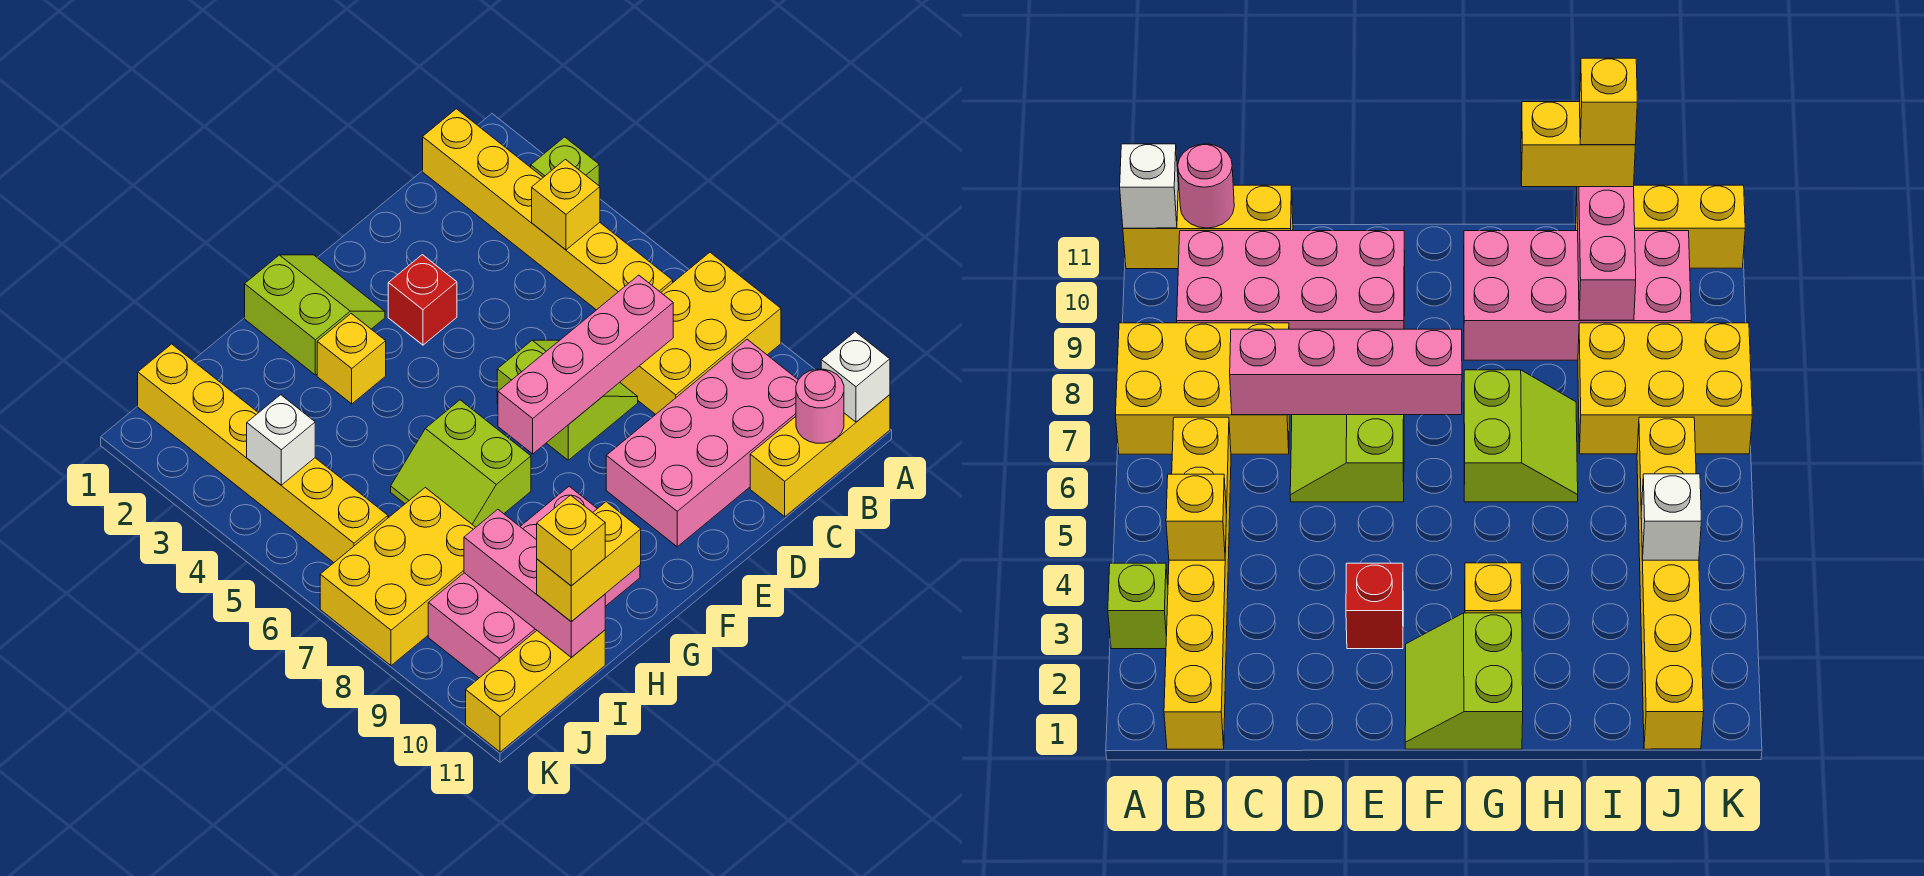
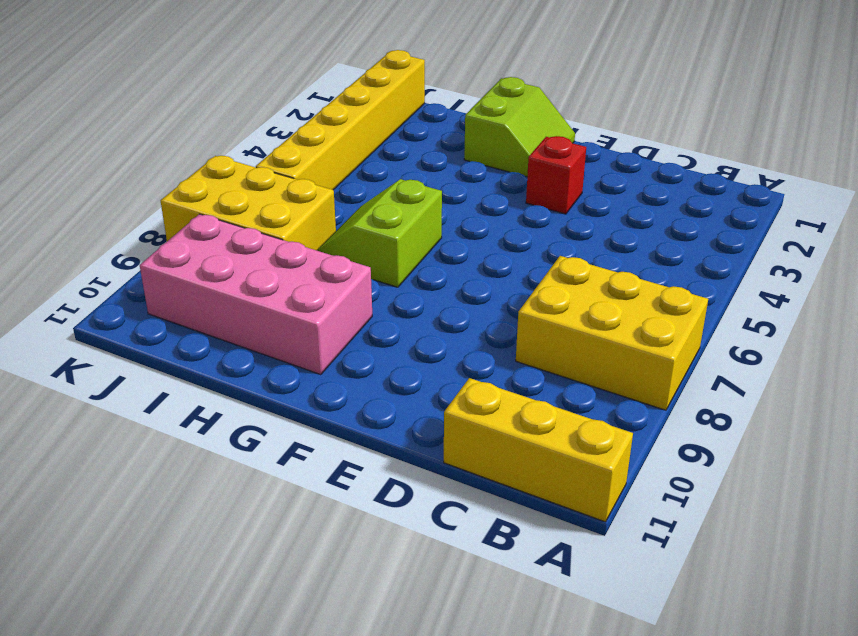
none -> lime 1x1 brick [531,137,599,185]
none -> yellow 1x6 brick [423,109,673,310]
none -> pink 2x4 brick [606,339,798,547]

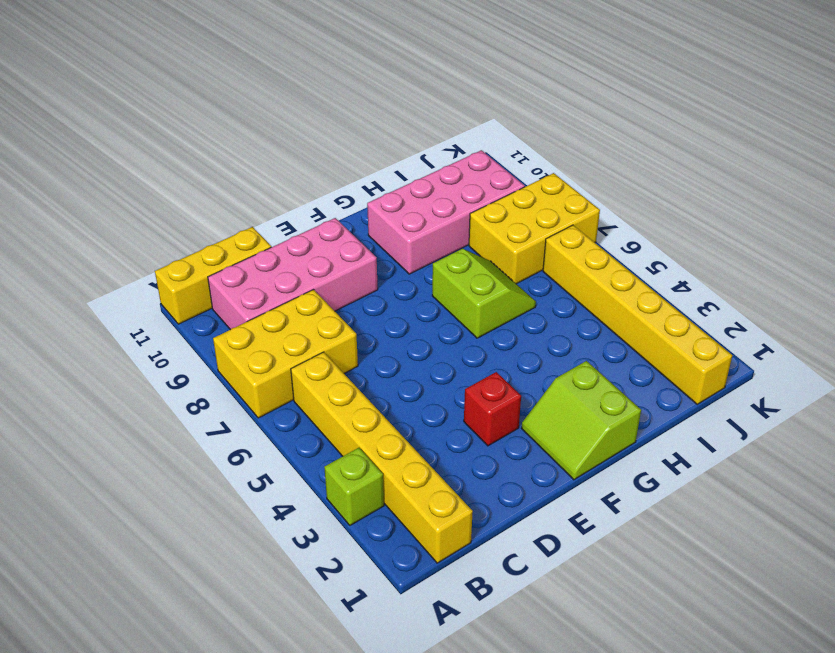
none -> lime 2x2 slope [497,340,638,460]
none -> yellow 1x1 brick [317,314,386,404]
none -> yellow 1x3 brick [466,630,605,752]

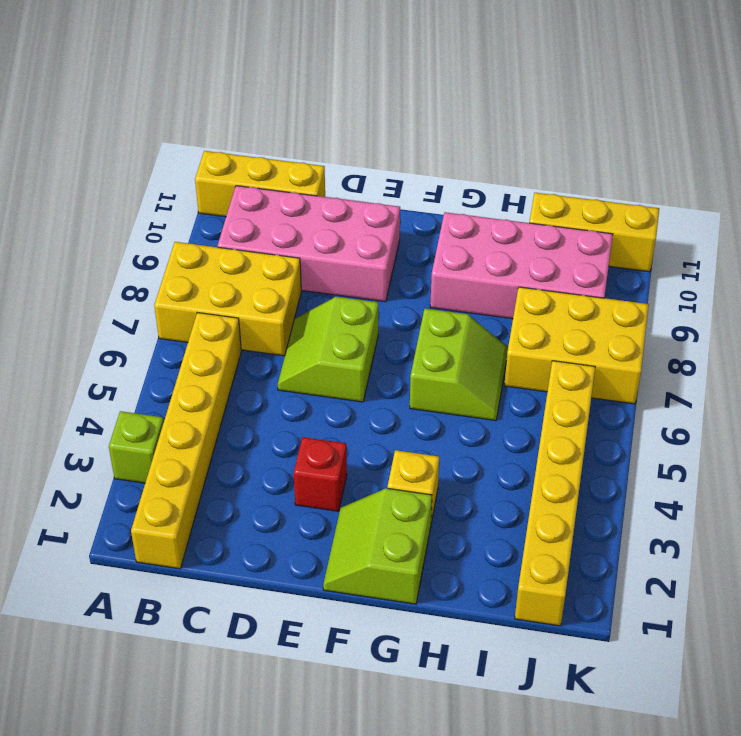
none -> white 1x1 brick [821,332,890,422]
none -> yellow 1x1 brick [532,159,600,250]
none -> pink 1x1 round brick [796,369,844,443]

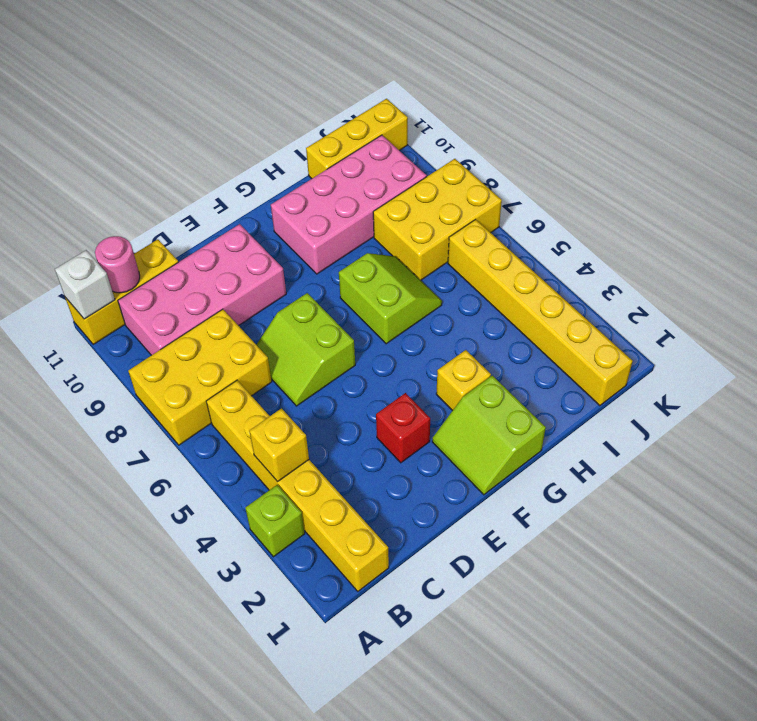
none -> pink 1x4 brick [498,275,673,454]
none -> pink 1x3 brick [464,509,605,657]
none -> white 1x1 brick [247,395,315,485]

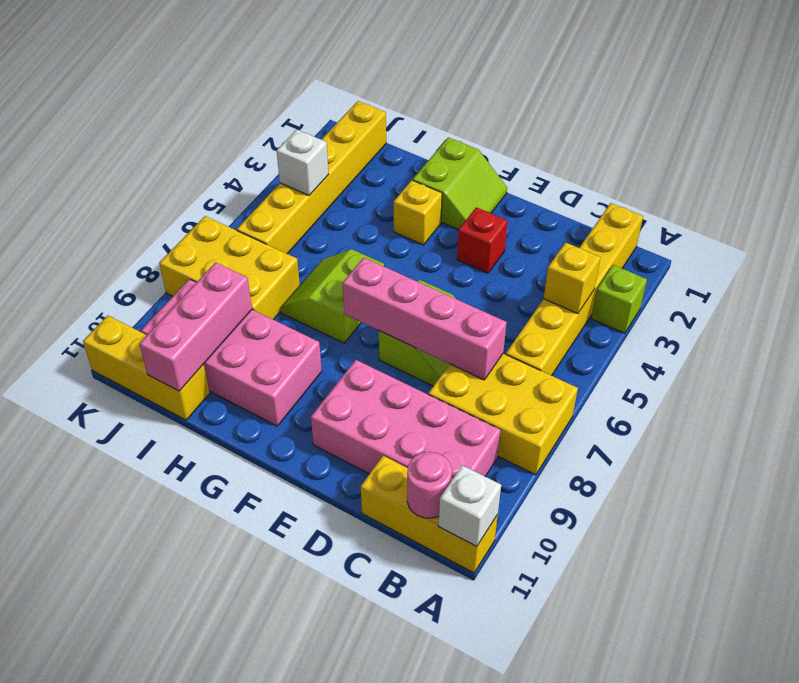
none -> yellow 1x2 brick [537,502,641,622]
none -> yellow 1x1 brick [537,495,605,586]

